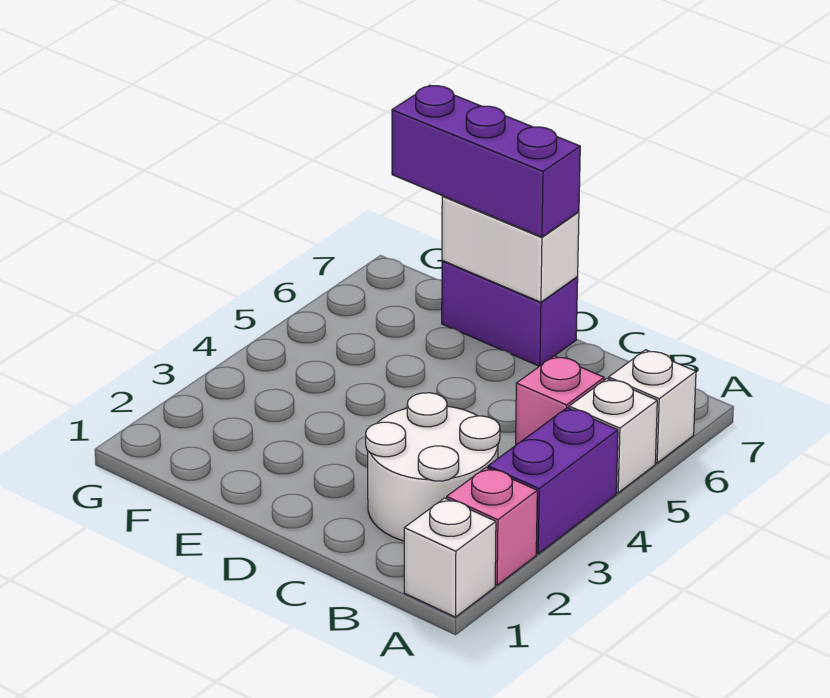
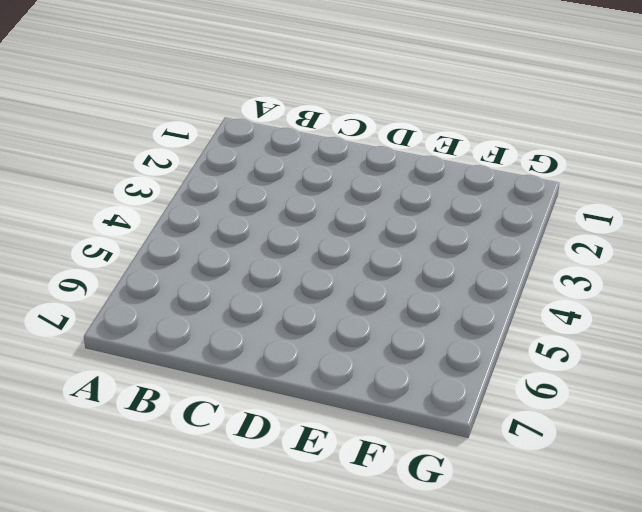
none -> white 1x1 brick [404,498,496,617]
none -> pink 1x1 brick [447,467,537,585]

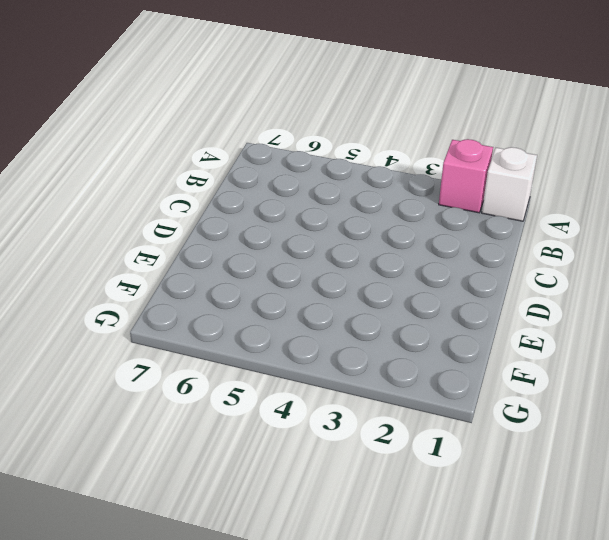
none -> purple 1x2 brick [488,408,618,554]
none -> white 1x1 brick [569,379,657,493]

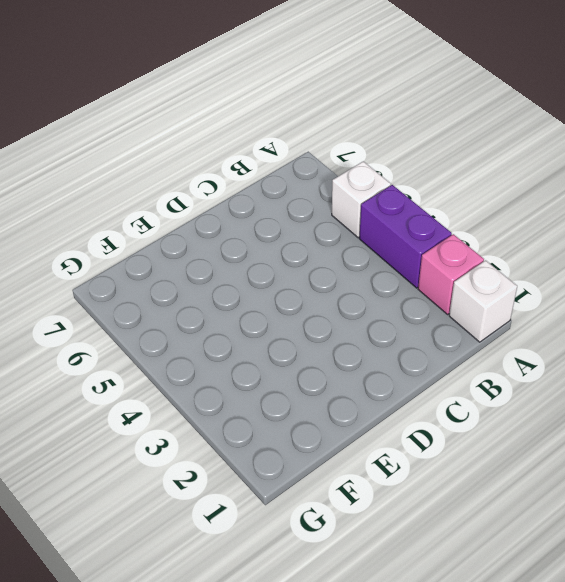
none -> white 1x1 brick [609,350,696,463]
none -> white 2x2 round brick [366,393,500,541]

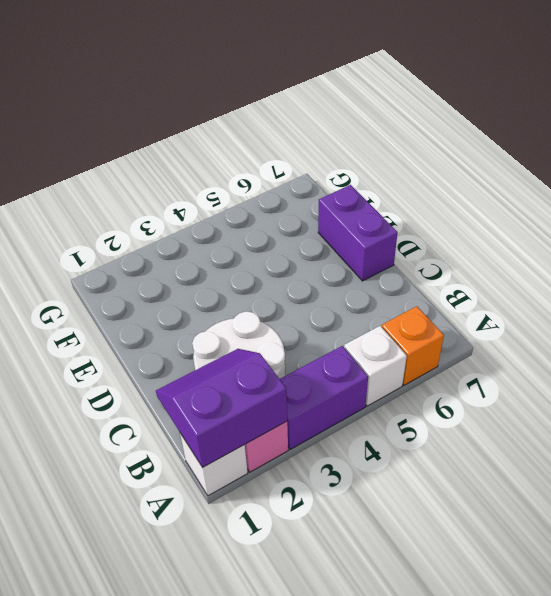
purple 2x2 slope [156,349,287,467] -> none
orange 1x1 brick [382,306,444,385] -> white 1x1 brick [609,350,696,463]
none -> pink 1x1 brick [516,356,604,445]
none -> white 1x2 brick [442,196,579,302]

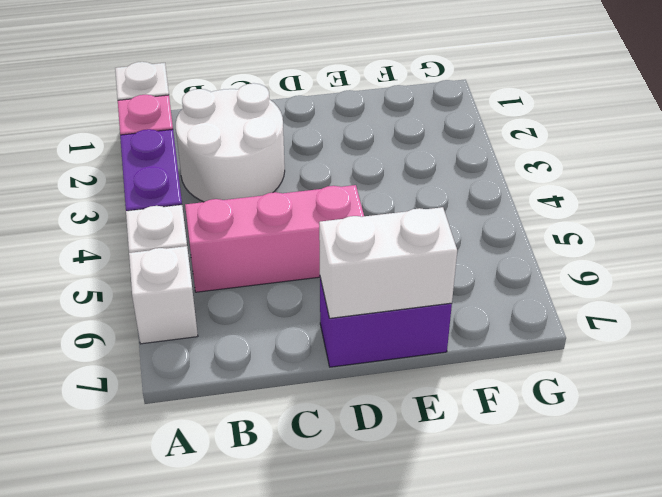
pink 1x3 brick [185,185,364,292] -> pink 1x1 brick [516,356,604,445]
none -> purple 1x3 brick [392,85,580,237]

